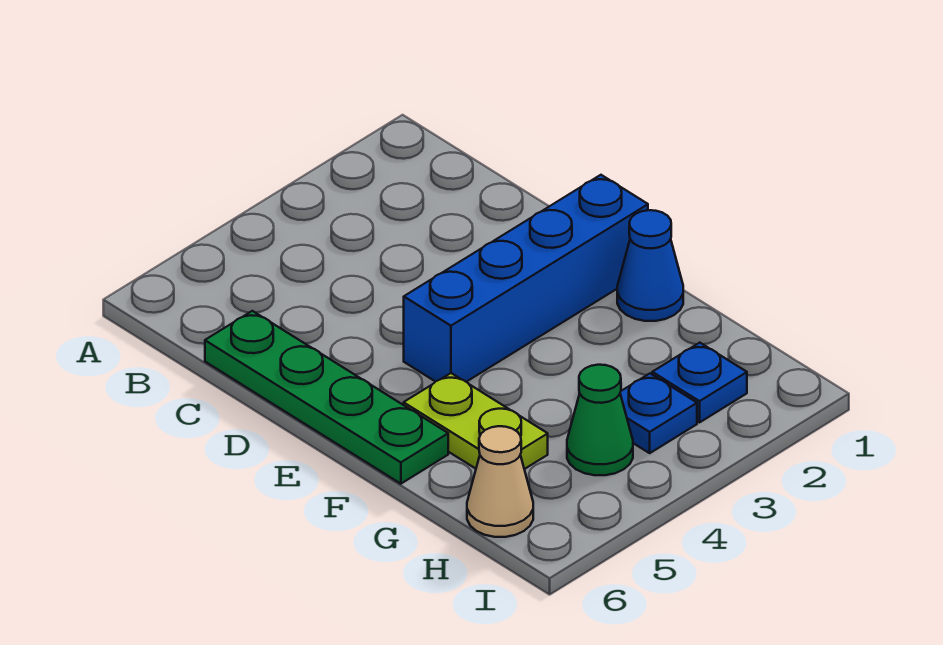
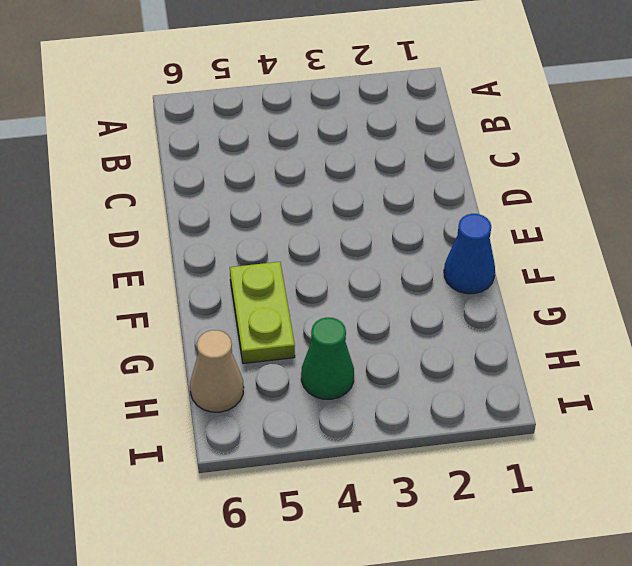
none -> green 1x4 plate [205,311,448,484]
none -> blue 1x4 brick [404,175,648,382]

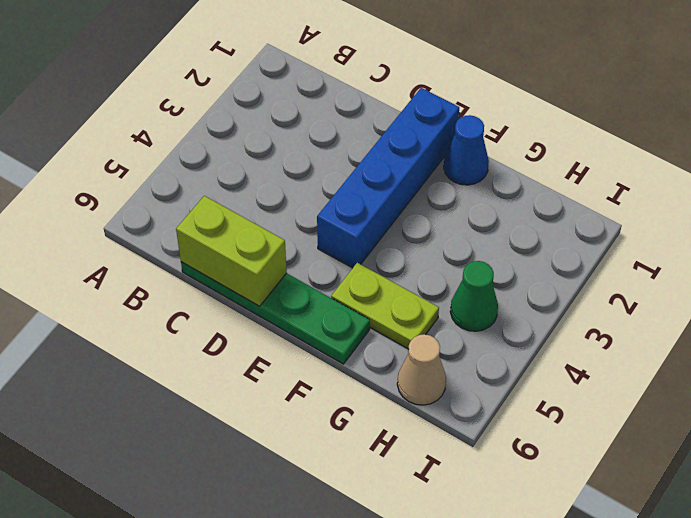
lime 1x2 brick [176,196,287,306] -> none
none -> blue 1x1 plate [652,343,747,422]
none -> blue 1x1 plate [620,374,697,453]

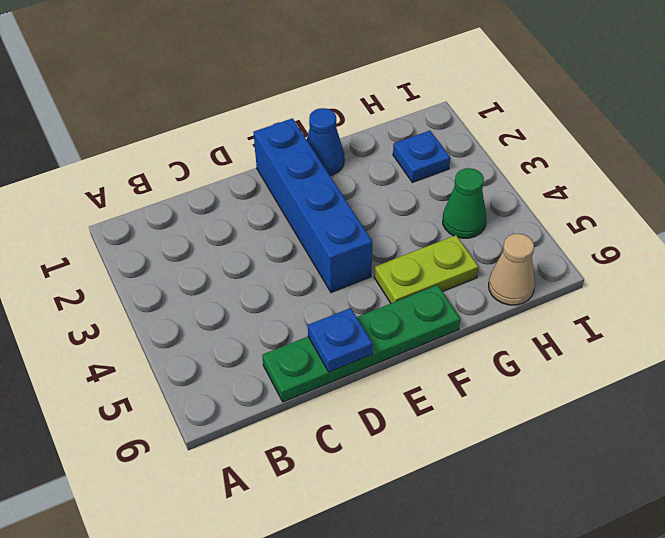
blue 1x1 plate [308,308,373,372] -> blue 1x1 plate moved to [620,374,697,453]

